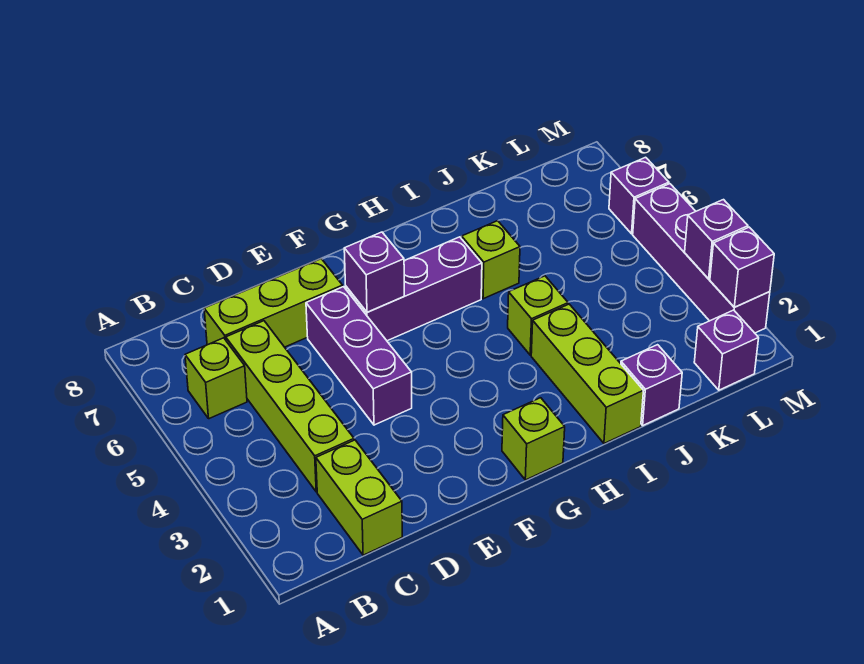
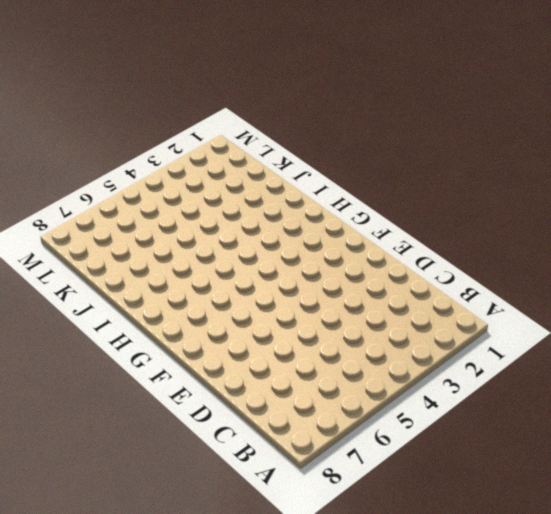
none -> lime 1x1 brick [185,338,247,419]
none -> lime 1x2 brick [316,440,402,555]
none -> lime 1x4 brick [226,321,354,492]

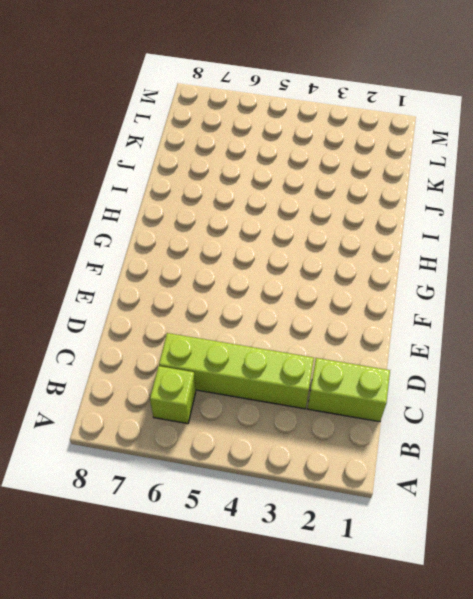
none -> lime 1x3 brick [204,259,343,347]
none -> purple 1x3 brick [306,287,412,425]
none -> purple 1x3 brick [346,237,482,341]

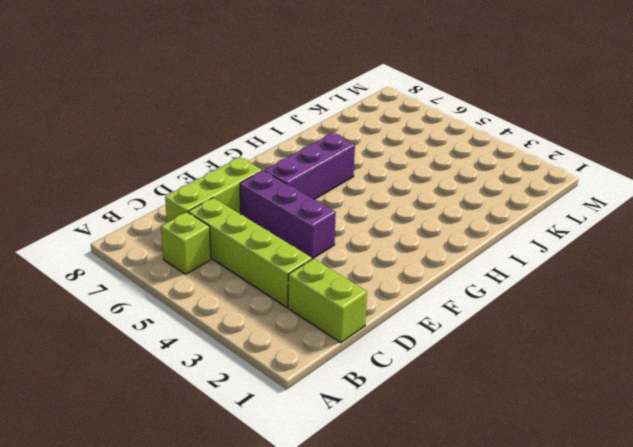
none -> lime 1x1 brick [502,398,565,480]
none -> lime 1x3 brick [531,304,643,443]
none -> lime 1x1 brick [508,276,568,355]

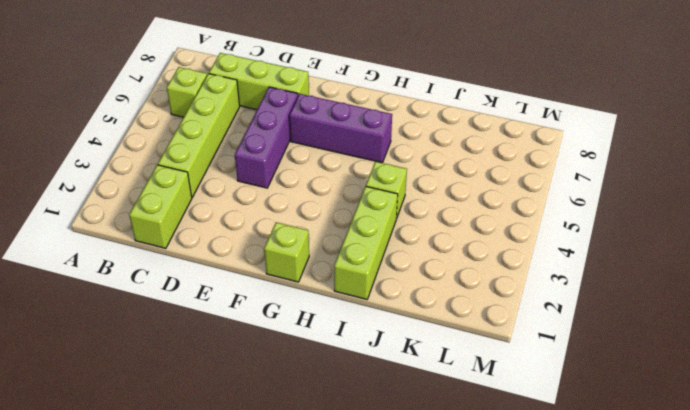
none -> lime 1x1 brick [462,221,520,299]
none -> purple 1x1 brick [621,345,682,425]
none -> purple 1x1 brick [694,310,759,390]

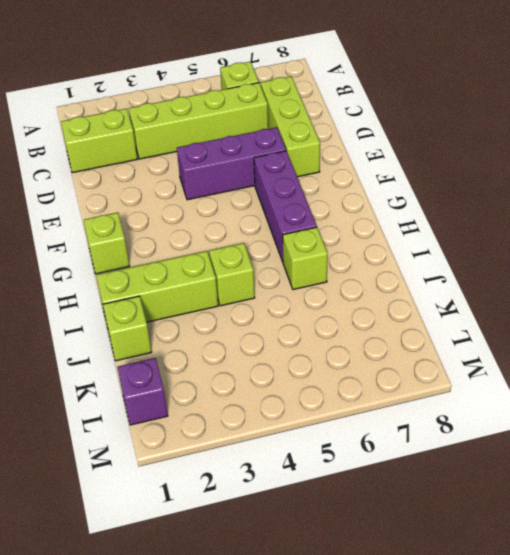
lime 1x1 brick [103,296,152,361] -> purple 1x1 brick [621,345,682,425]
none -> purple 1x4 brick [633,184,770,333]
none -> purple 1x1 brick [609,157,669,234]
none -> purple 1x1 brick [344,232,404,312]

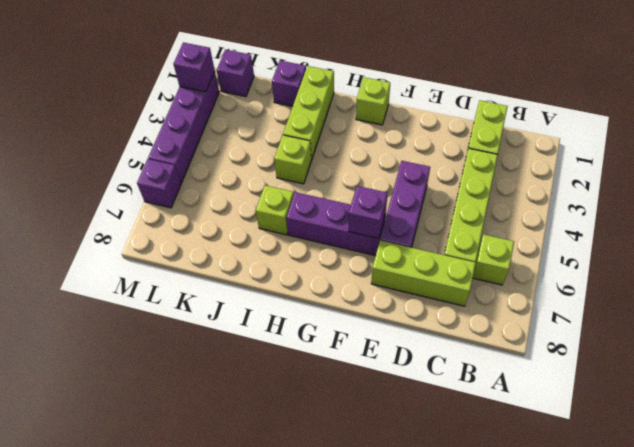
none -> purple 1x1 brick [685,200,748,279]

